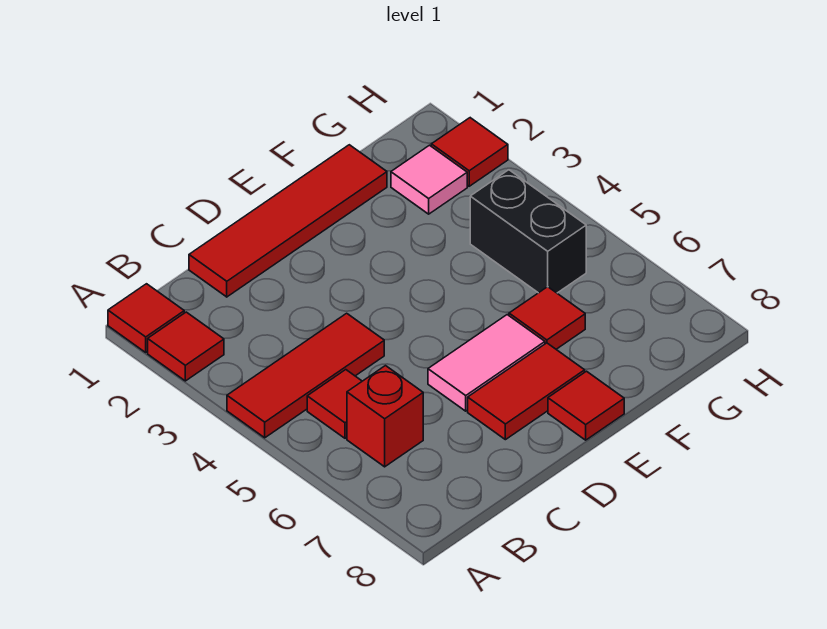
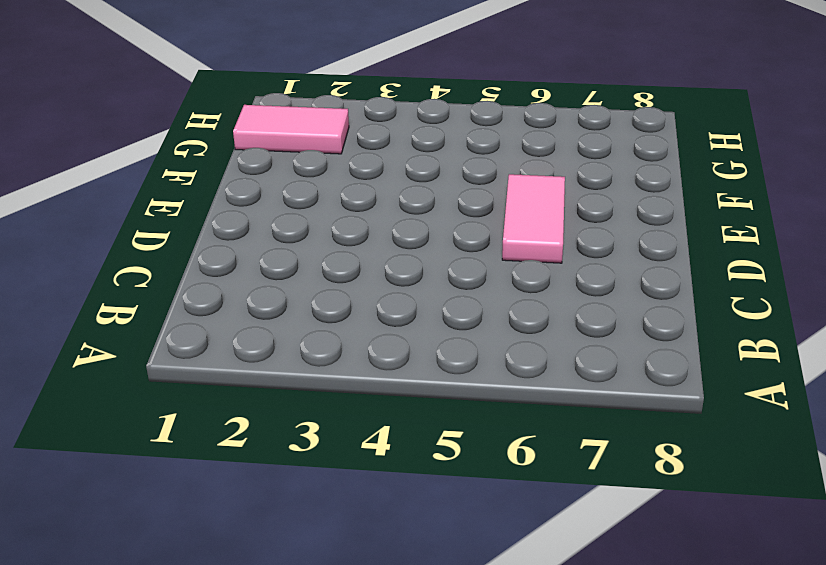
pink 1x2 tile [233,105,349,154] -> pink 1x1 tile [391,145,467,214]
none -> red 1x1 tile [108,284,184,352]
none -> red 1x1 tile [148,312,224,381]
none -> red 1x3 tile [227,313,384,438]

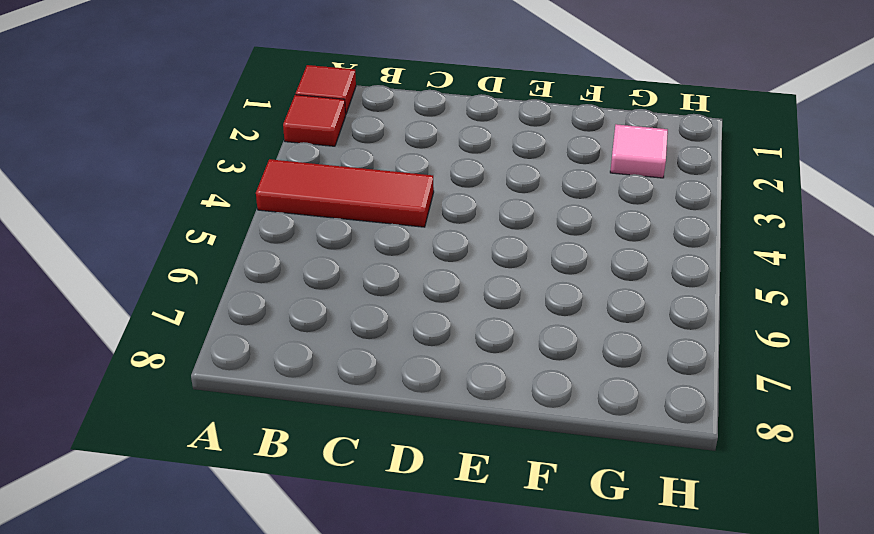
none -> red 1x1 tile [307,370,362,438]
none -> red 1x1 brick [347,366,423,467]
none -> red 1x4 tile [189,145,387,297]

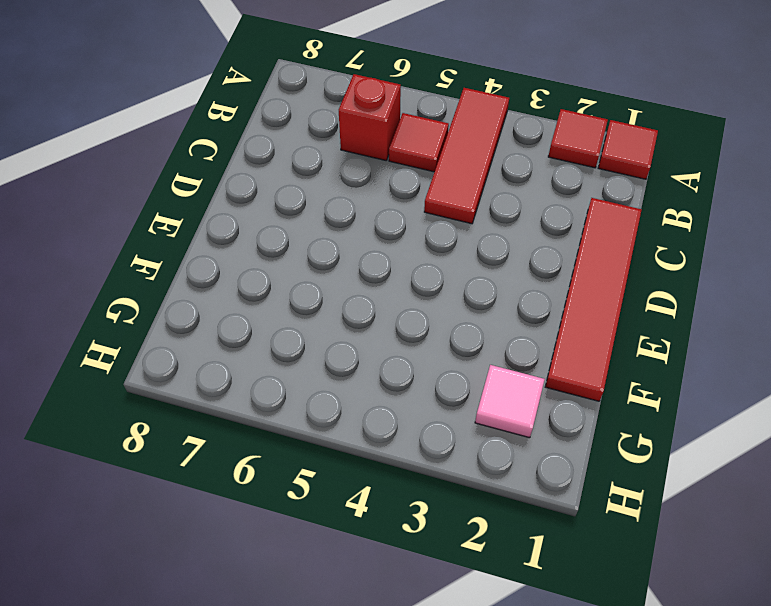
none -> pink 1x2 tile [428,315,545,411]
none -> red 1x2 tile [468,343,585,440]
none -> red 1x1 tile [548,371,624,440]

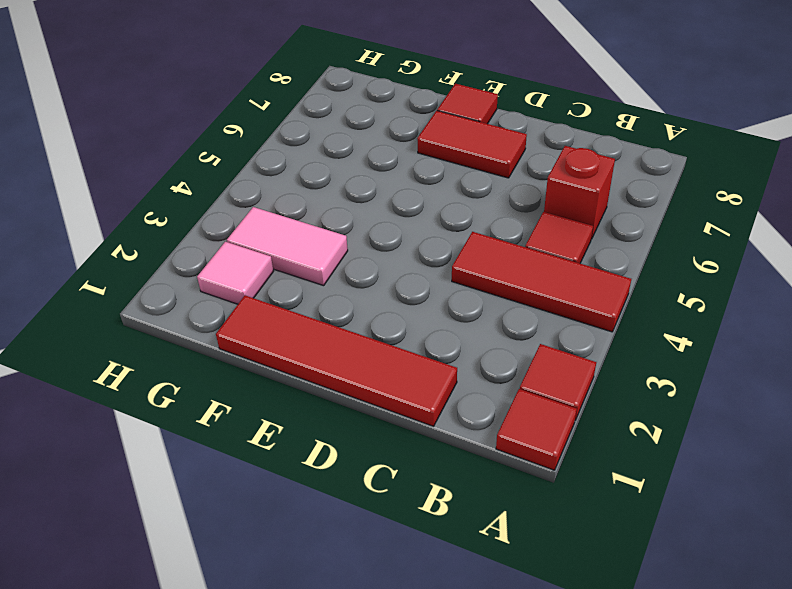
pink 1x2 tile [227,207,348,286] -> pink 1x2 tile moved to [428,315,545,411]
none -> red 1x1 tile [509,287,585,349]
none -> black 1x2 brick [470,170,586,293]
none -> red 1x1 tile [431,118,508,186]

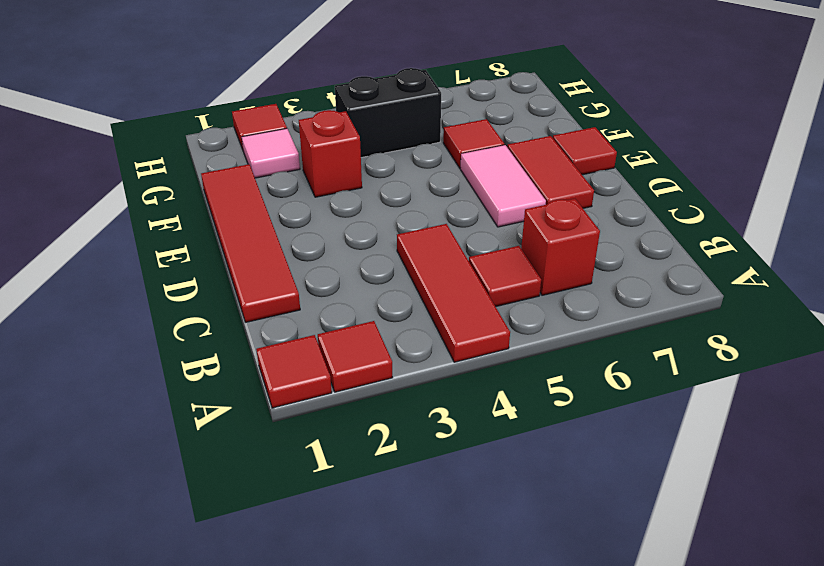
red 1x1 brick [299,110,362,197] -> none

